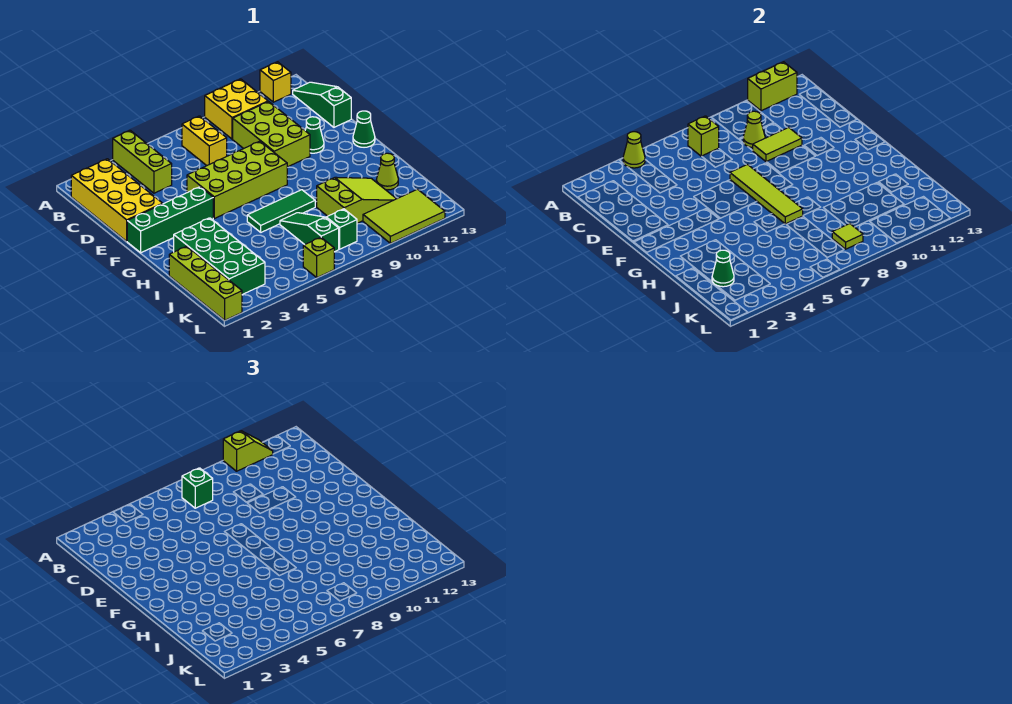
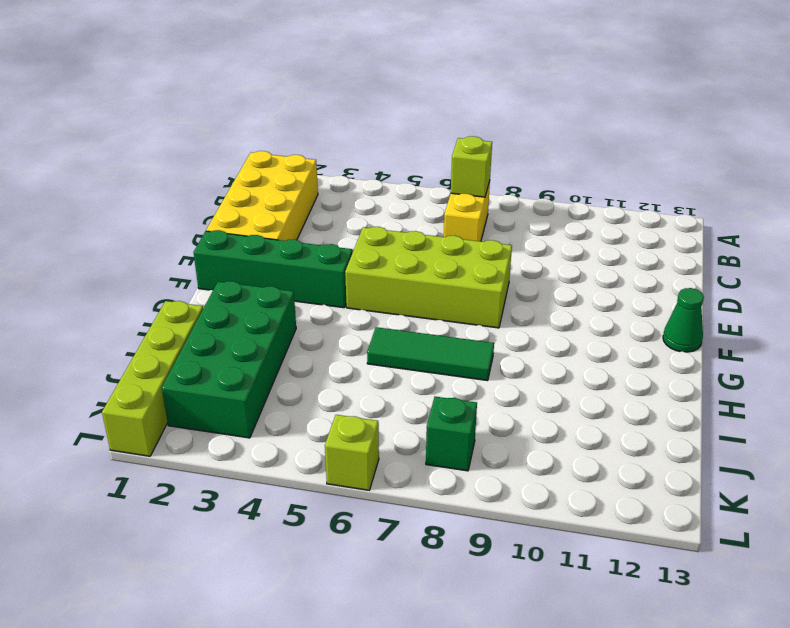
none -> lime 1x3 brick [113,130,172,193]
none -> yellow 2x2 brick [205,79,268,139]
none -> yellow 1x1 brick [260,62,291,102]
none -> green 1x3 slope [293,82,351,127]

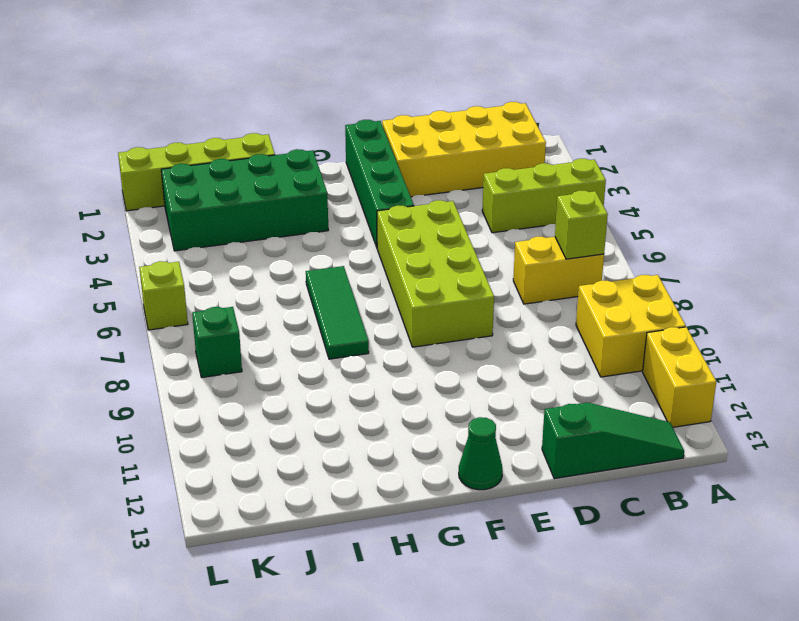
yellow 1x2 brick [643,327,716,427] -> yellow 1x1 brick [260,62,291,102]
none -> lime 2x3 brick [233,102,310,167]
none -> green 1x1 cone [305,117,324,153]
none -> green 1x3 slope [280,213,339,252]
none -> lime 2x3 slope [317,177,396,223]

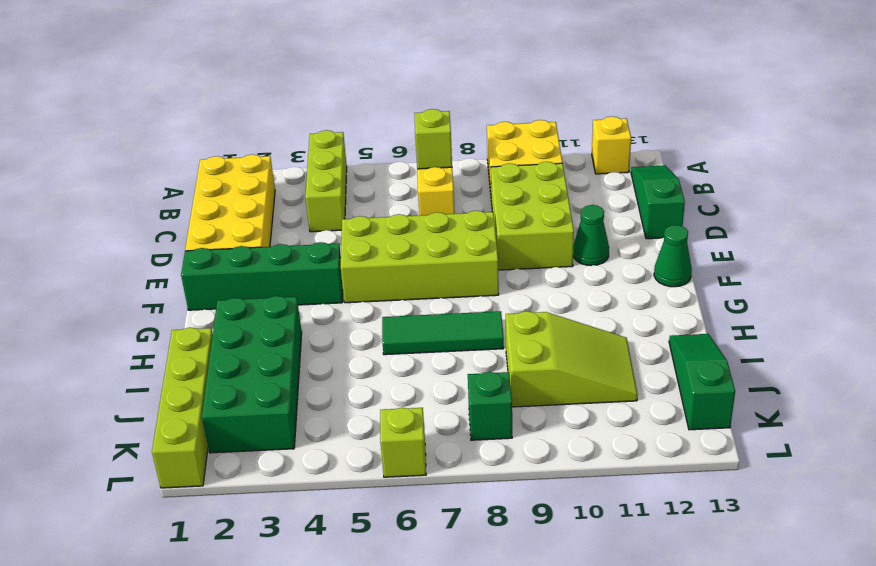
green 1x3 slope [669,334,735,430] -> green 1x3 slope moved to [280,213,339,252]
none -> lime 1x1 cone [376,153,398,190]
none -> lime 2x3 tile [363,189,445,243]
none -> lime 1x1 cone [623,132,645,168]
none -> lime 1x2 brick [748,62,797,111]

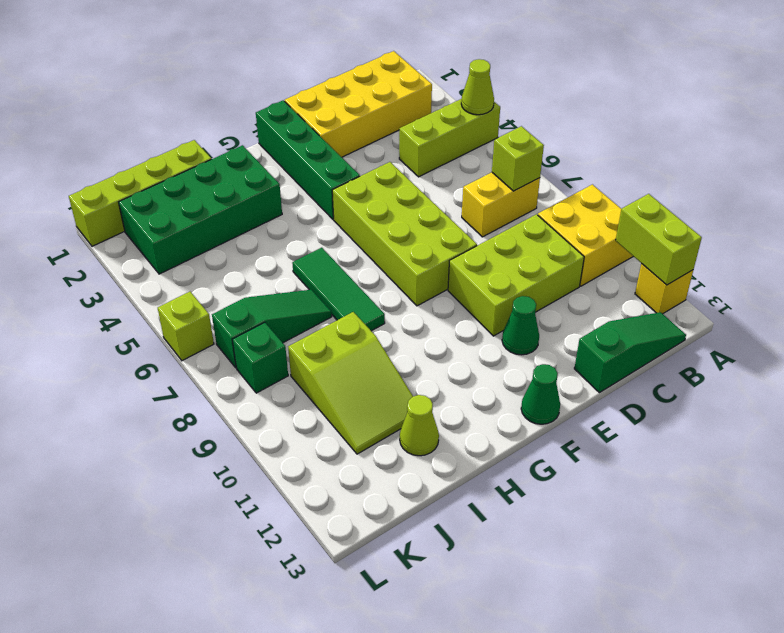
none -> lime 2x3 tile [363,189,445,243]
none -> lime 1x1 cone [743,111,765,148]
none -> lime 1x2 tile [752,127,802,162]
none -> lime 1x4 tile [730,164,803,224]

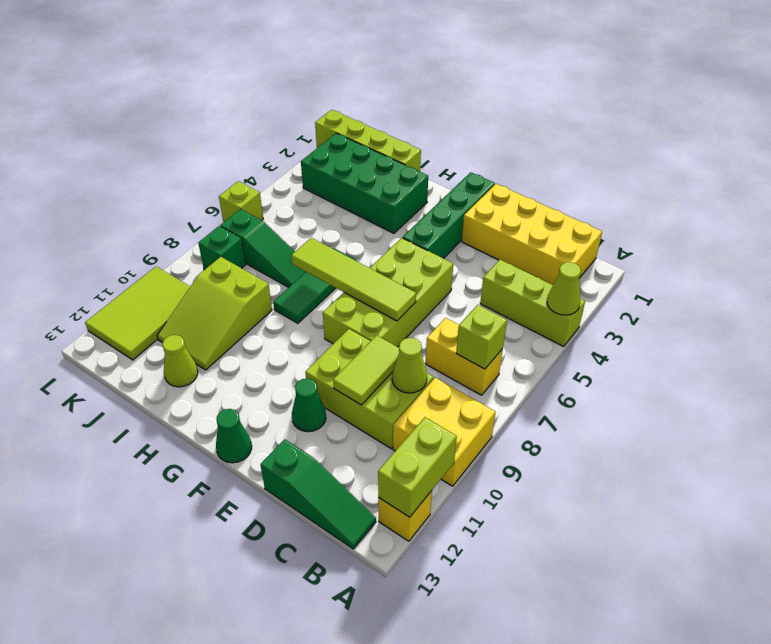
none -> green 1x1 cone [712,250,734,287]
none -> lime 1x1 tile [832,224,863,249]
none -> lime 1x2 slope [223,431,273,471]
none -> green 1x1 brick [182,468,213,508]

